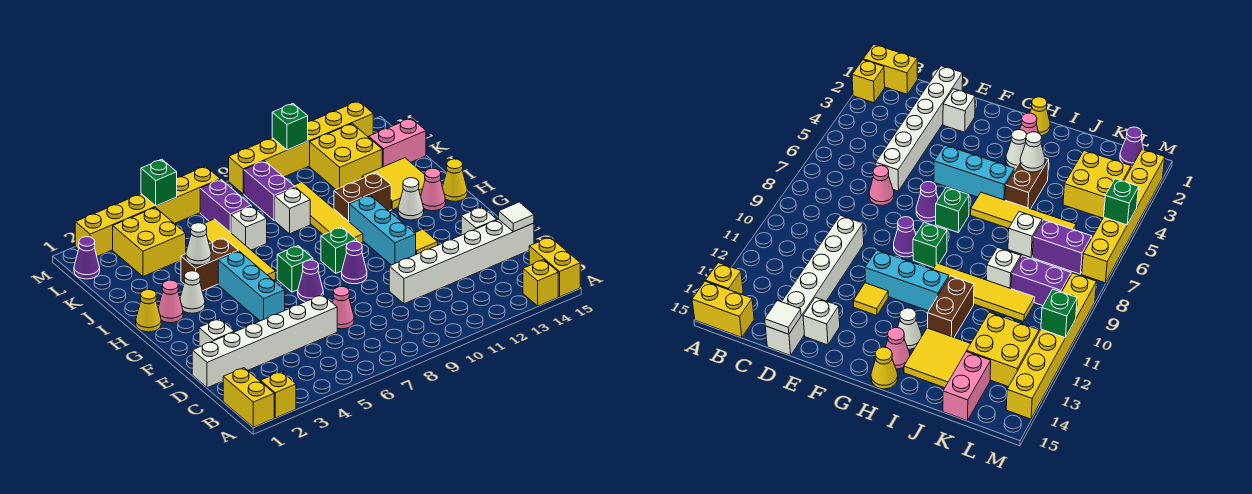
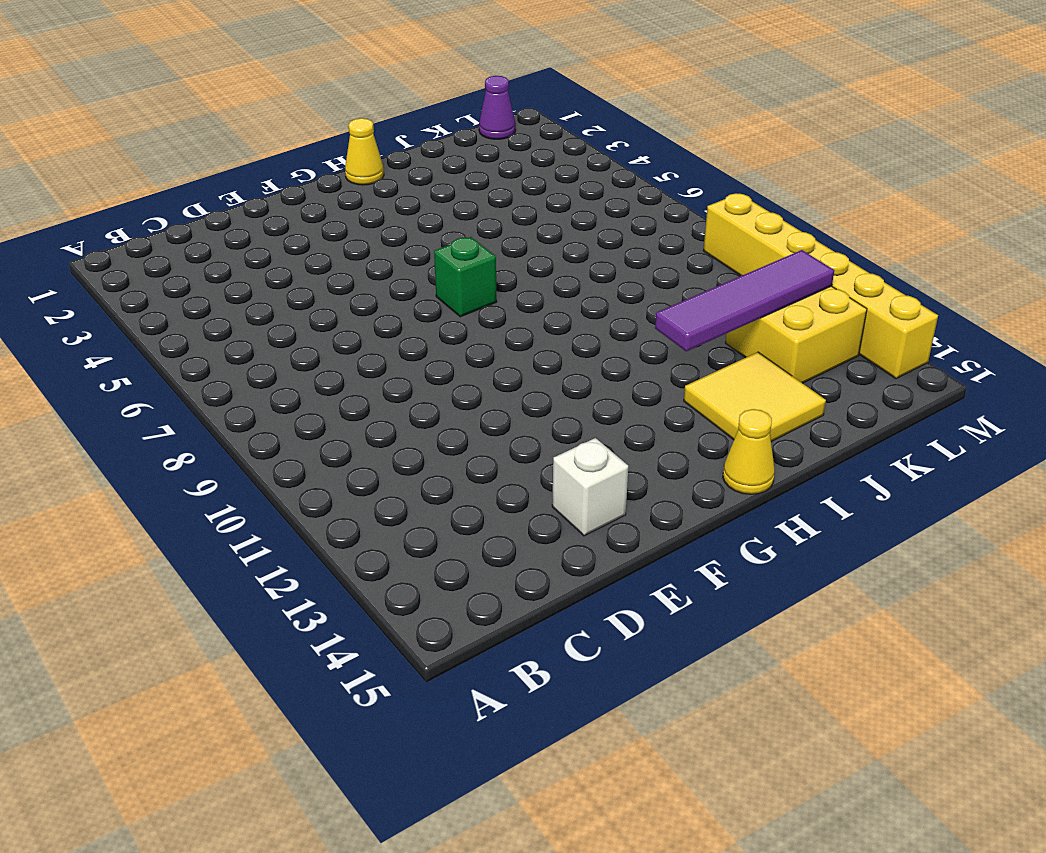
purple 1x4 tile [655,250,834,351] -> none
none -> yellow 1x2 brick [223,368,274,427]
none -> yellow 1x1 brick [261,371,296,418]
none -> yellow 1x1 brick [523,260,558,306]
none -> yellow 1x2 brick [529,237,580,297]

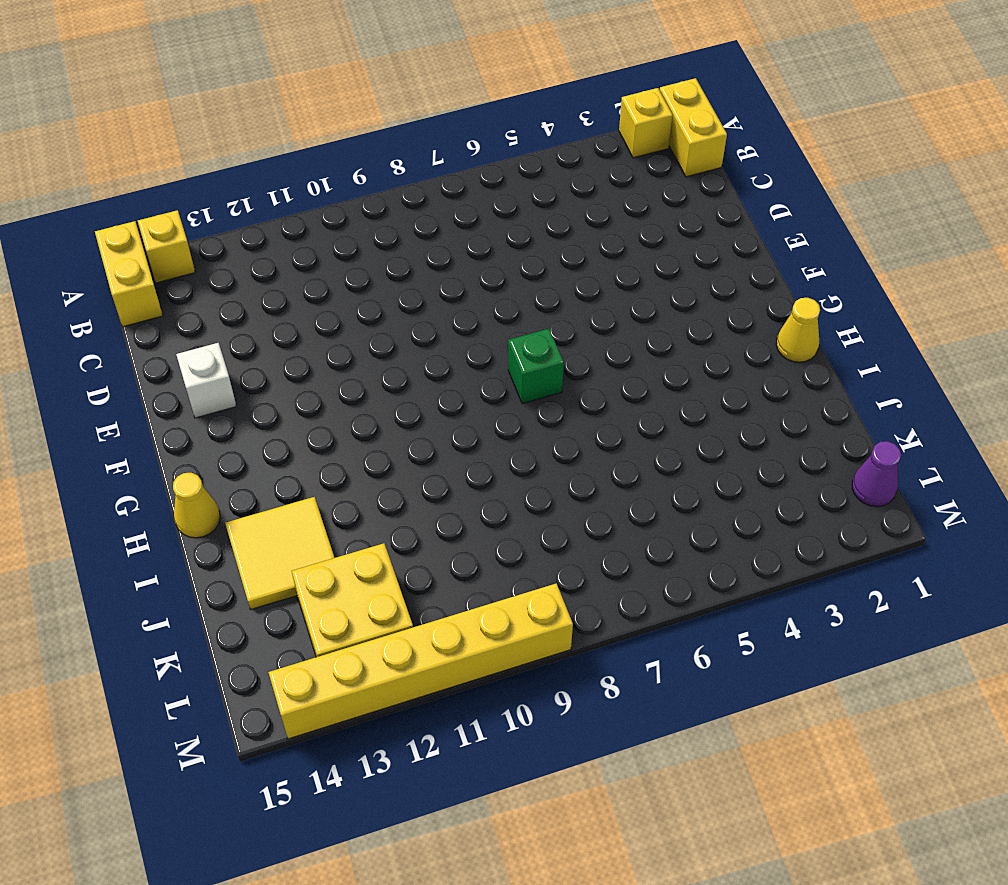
none -> white 1x6 brick [192,295,337,388]
none -> pink 1x1 cone [332,287,354,329]
none -> white 1x6 brick [389,219,534,304]
none -> white 1x1 brick [199,319,234,347]

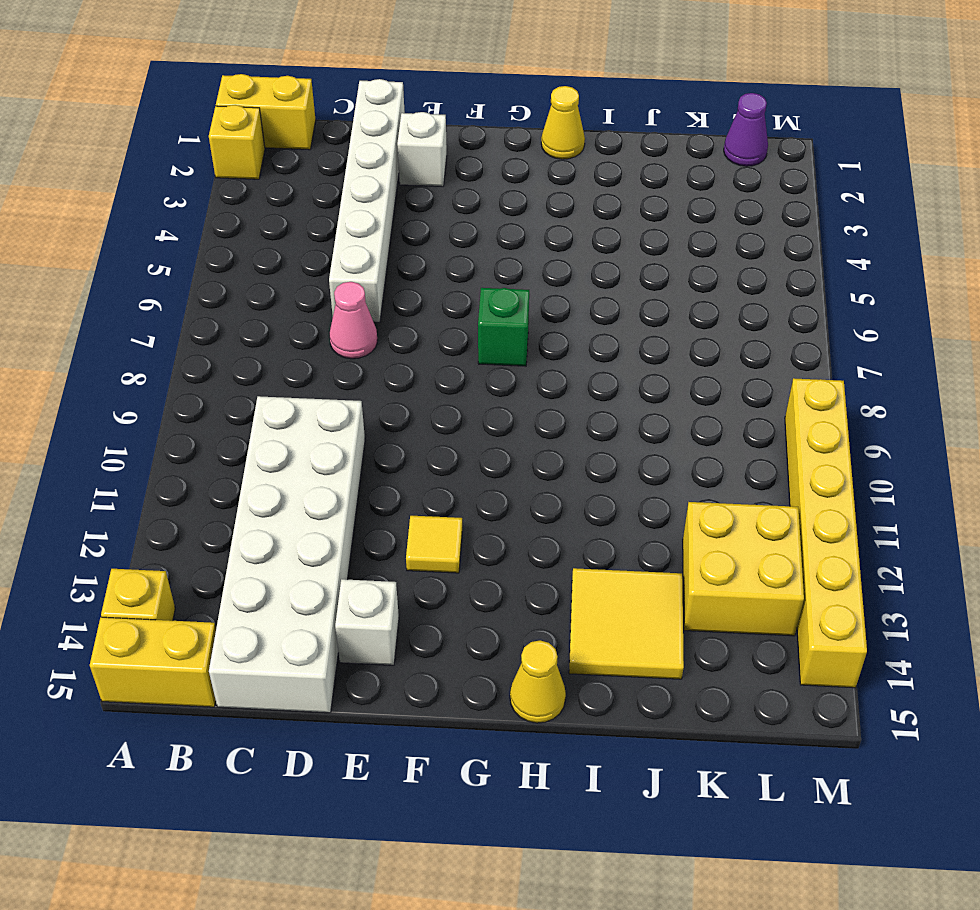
white 2x6 brick [209,396,365,713] -> white 1x6 brick [389,219,534,304]
none -> cyan 1x3 brick [218,251,285,321]
none -> purple 1x1 cone [298,260,323,302]
none -> purple 1x1 cone [342,241,367,284]
none -> cyan 1x3 brick [349,195,416,265]

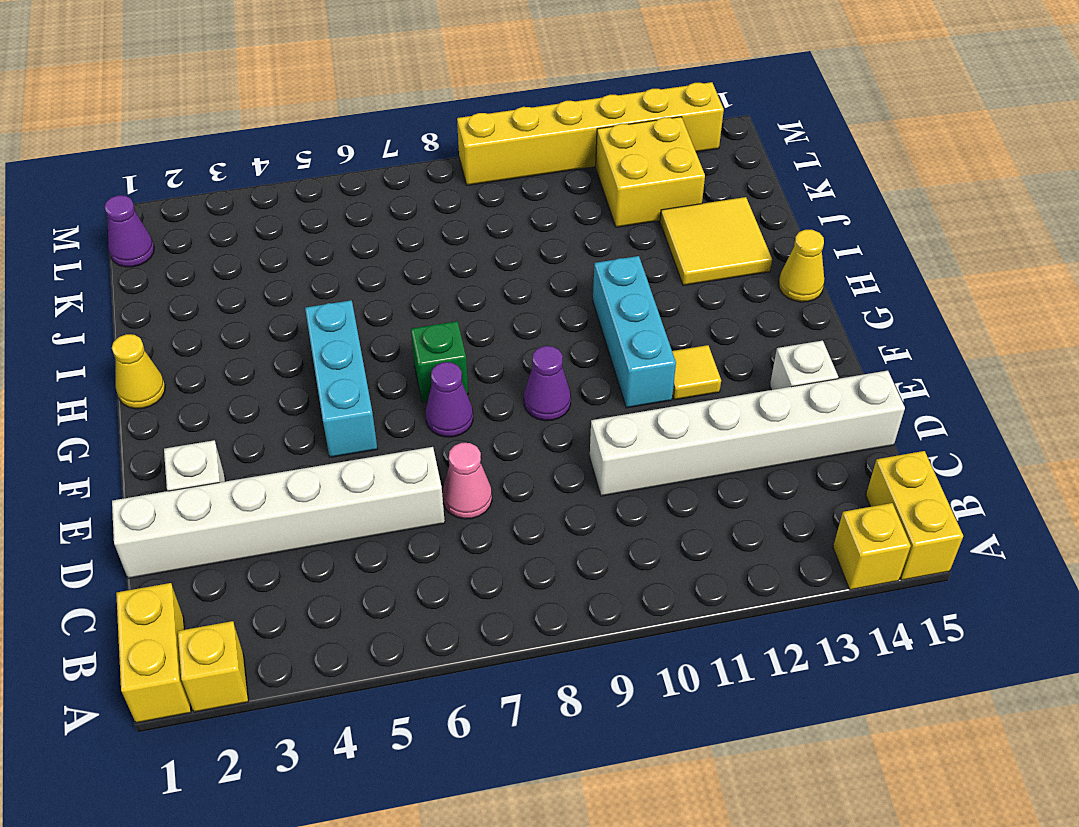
none -> green 1x1 brick [321,227,357,273]
none -> pink 1x1 cone [158,280,183,323]
none -> white 1x1 cone [180,271,205,313]
none -> yellow 1x4 tile [204,219,276,280]

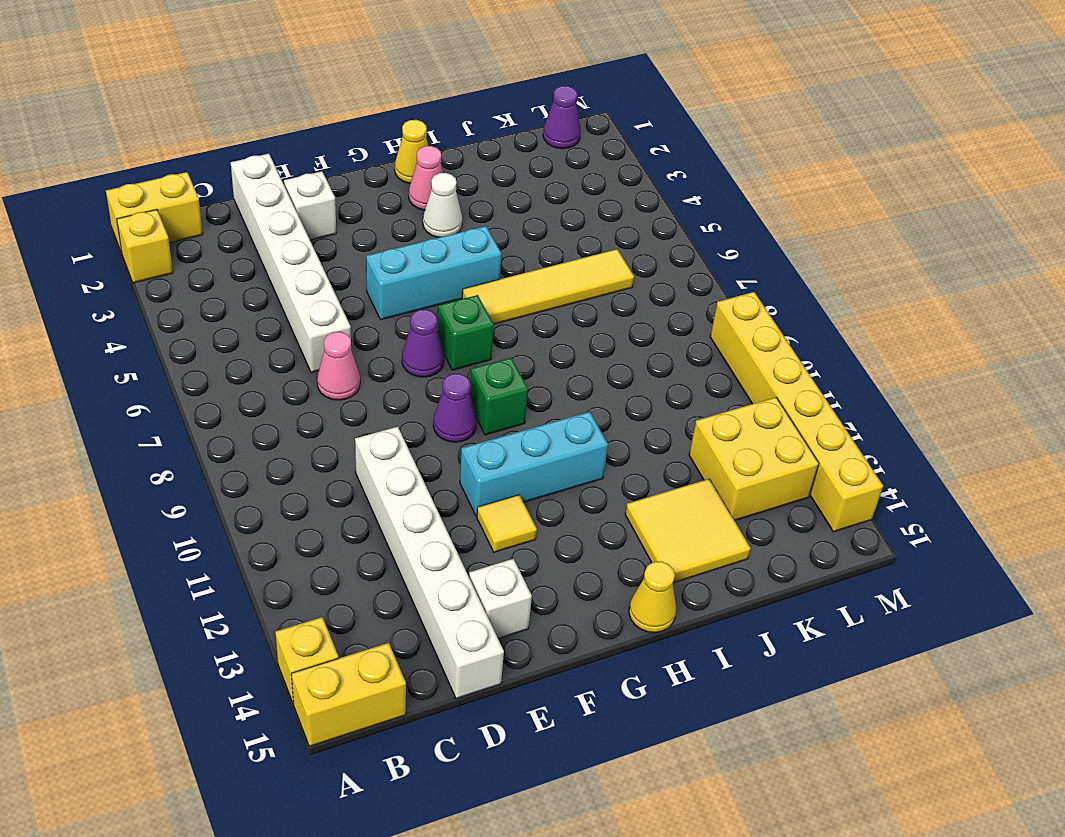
none -> yellow 1x4 tile [294,182,363,243]
none -> white 1x1 cone [398,178,424,220]
none -> pink 1x1 cone [421,168,446,211]
none -> brown 1x2 brick [181,238,238,291]

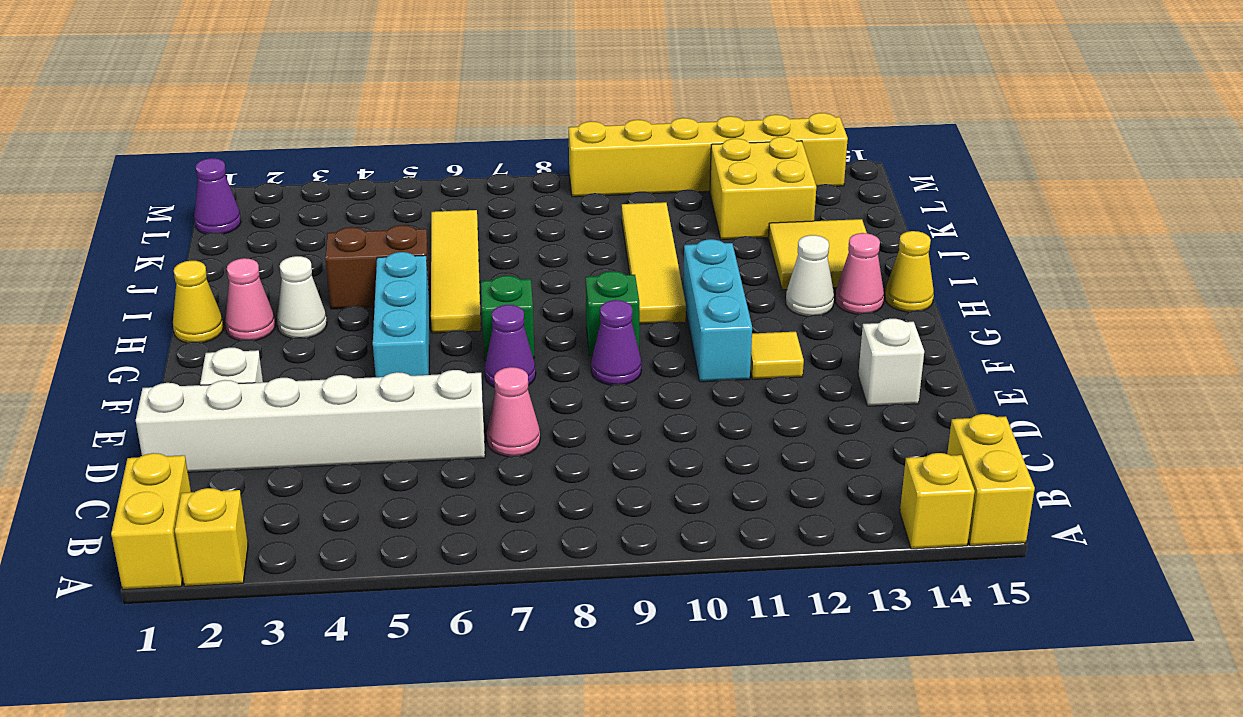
none -> white 1x6 brick [389,219,534,304]
none -> brown 1x2 brick [334,173,391,221]
none -> white 1x1 brick [231,206,267,250]
none -> white 1x1 brick [275,187,310,234]

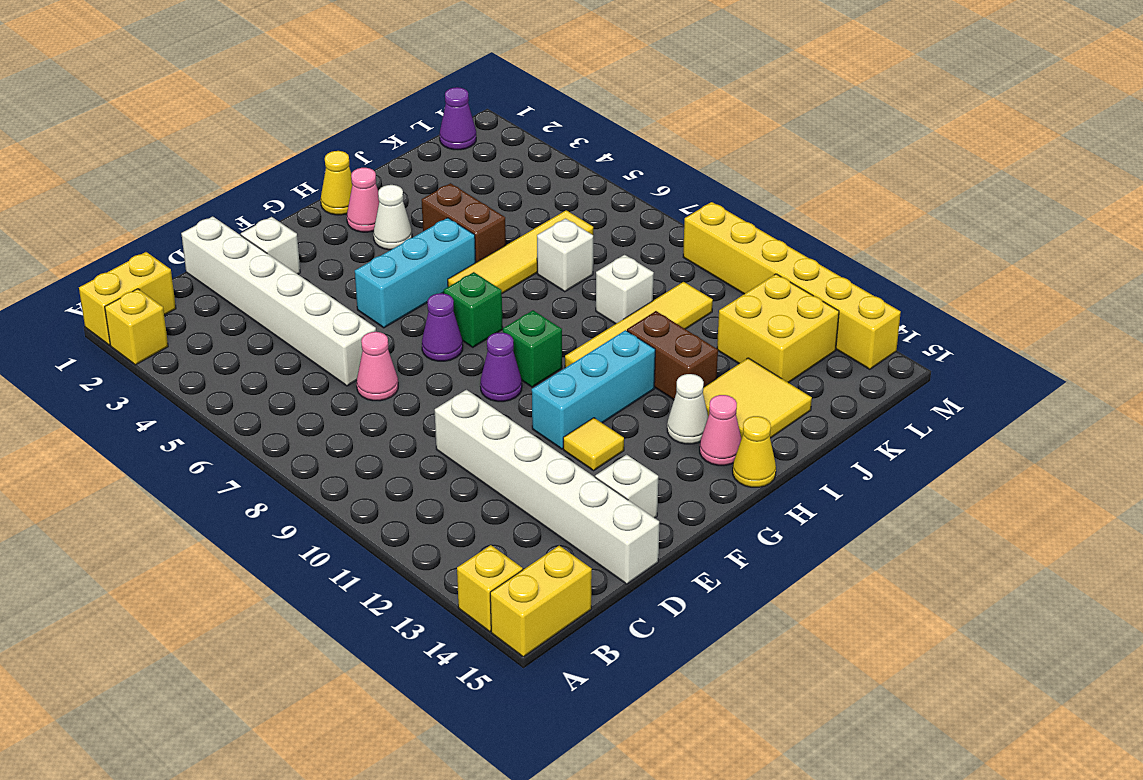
none -> yellow 2x2 brick [113,207,186,276]
none -> purple 1x2 brick [200,179,251,233]
none -> purple 1x2 brick [244,161,295,221]
none -> pink 1x2 brick [369,118,426,167]

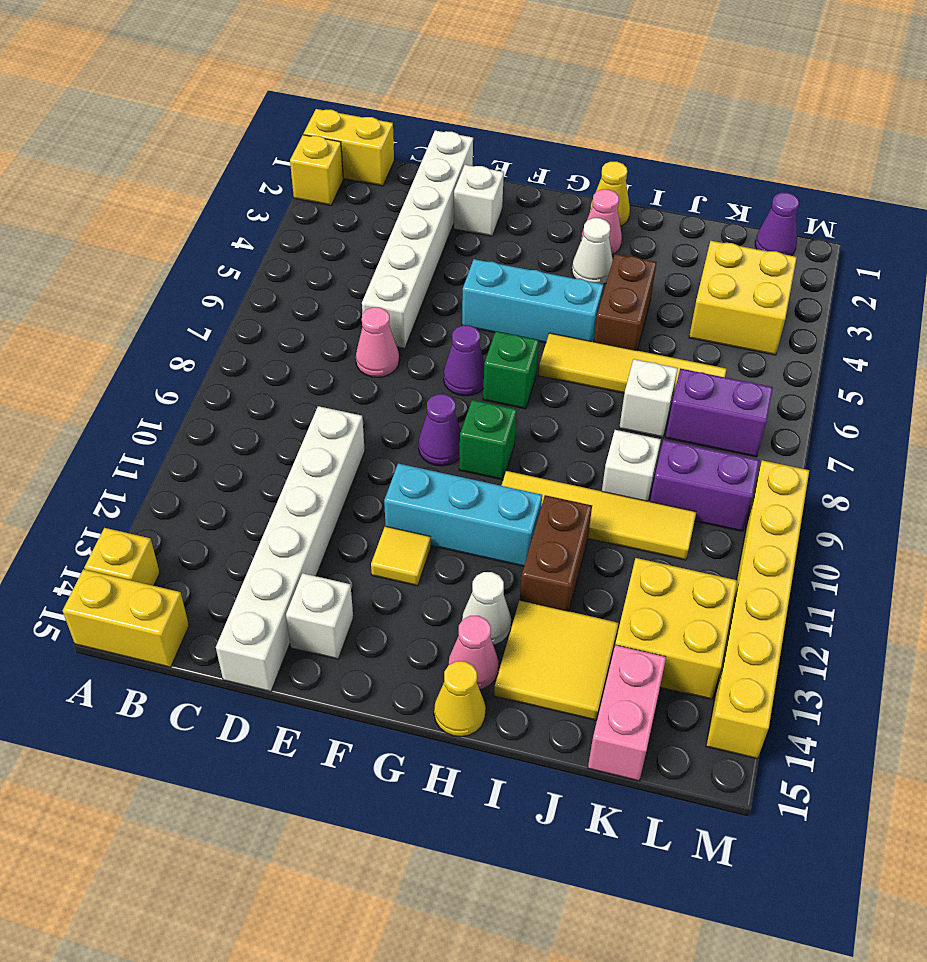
none -> yellow 1x6 brick [75,166,220,256]
none -> white 1x1 tile [499,202,534,232]
none -> white 1x1 cone [186,223,211,265]
none -> green 1x1 brick [141,159,177,206]

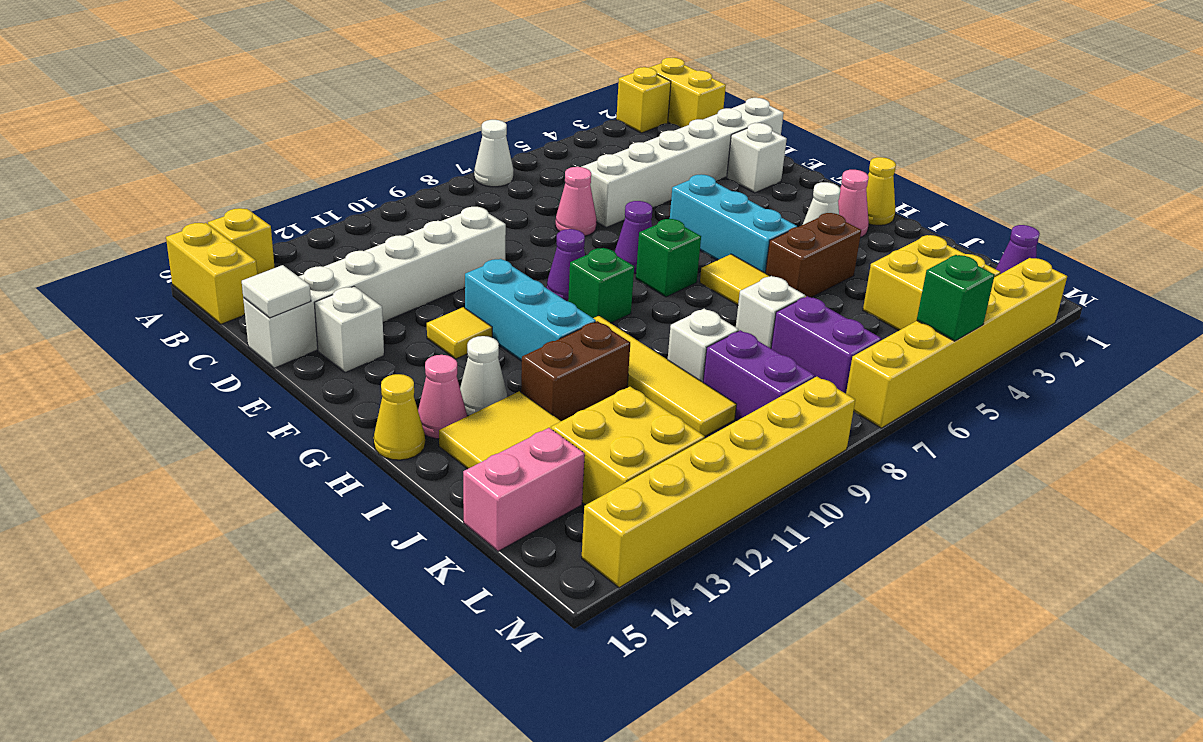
white 1x1 cone [474,120,513,187] -> white 1x1 cone moved to [186,223,211,265]
none -> green 1x1 brick [272,104,308,150]

